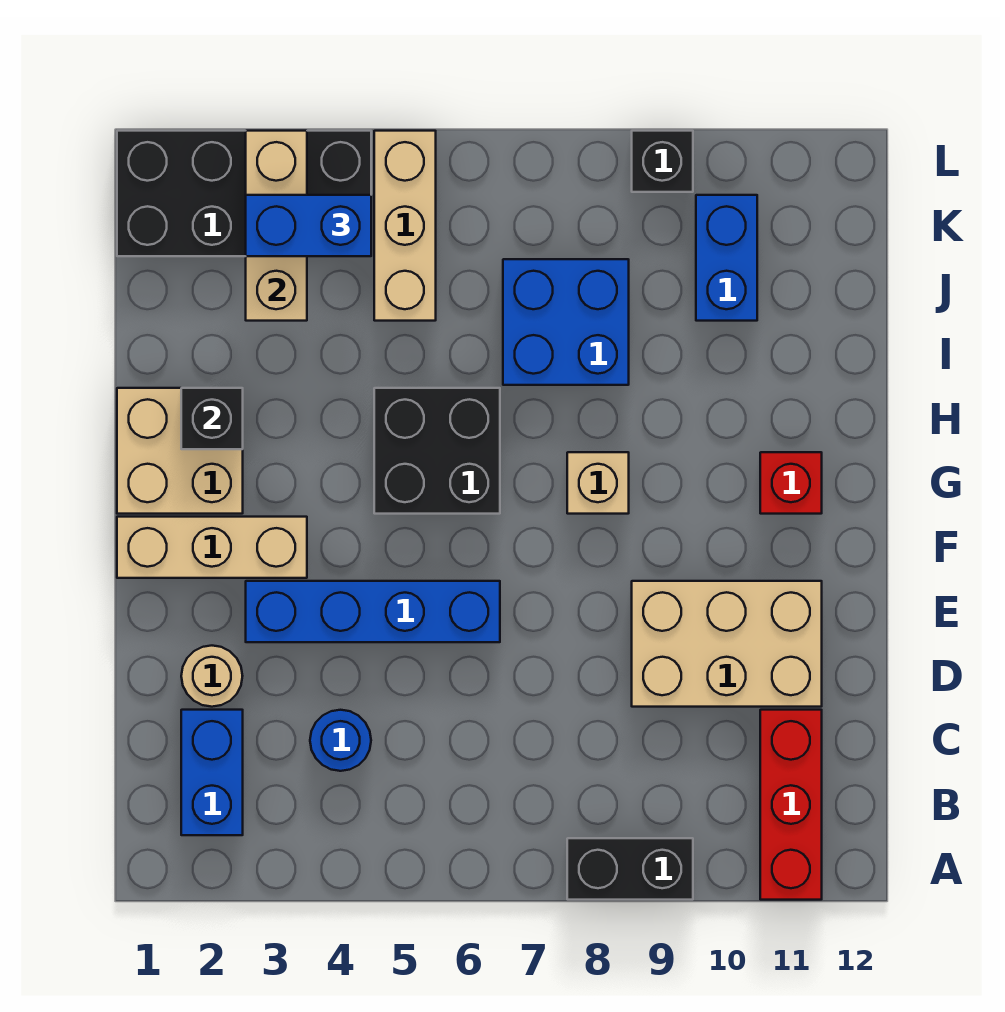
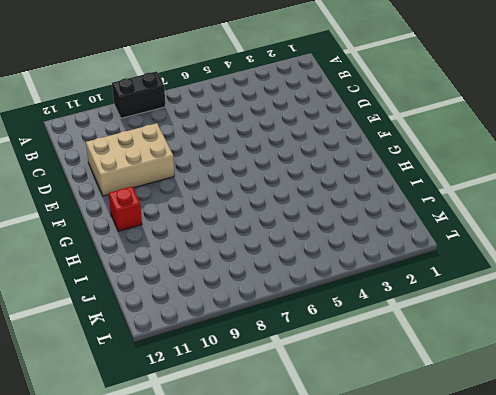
none -> red 1x3 brick [760,710,822,900]
none -> blue 1x2 brick [181,710,243,835]
none -> blue 1x1 round brick [310,710,371,771]

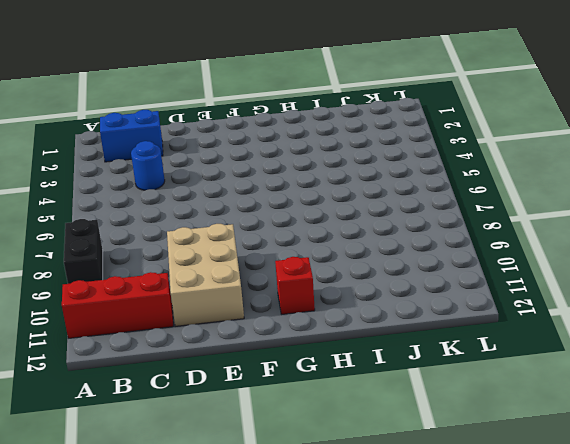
none -> tan 1x1 round brick [181,646,242,707]
none -> blue 1x4 brick [246,581,500,642]
none -> tan 1x3 brick [117,517,307,578]

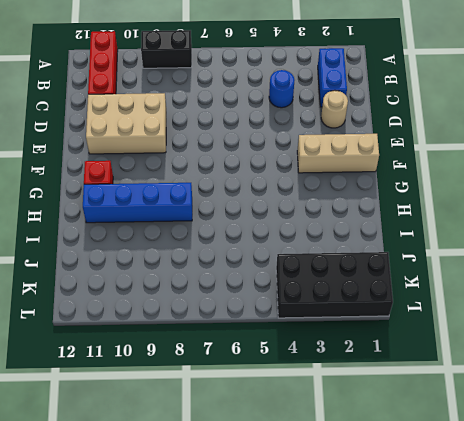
blue 1x4 brick [83,183,192,223] -> blue 1x4 brick moved to [246,581,500,642]
none -> tan 2x2 brick [117,388,243,514]
none -> black 2x2 brick [374,388,500,514]
none -> tan 1x1 brick [567,452,629,514]

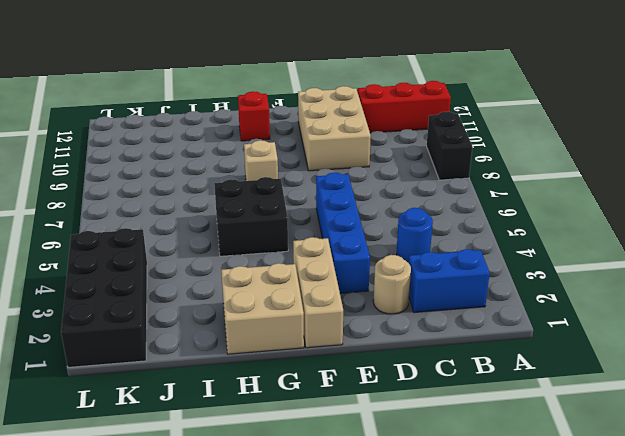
none -> blue 2x2 brick [503,259,629,385]
none -> tan 1x3 brick [374,131,436,321]
none -> blue 1x2 brick [696,195,757,321]

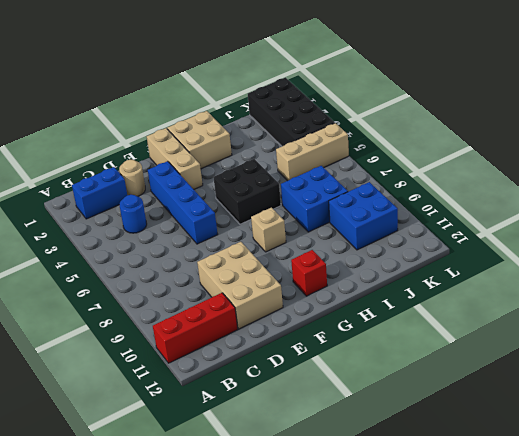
blue 2x2 brick [329,182,398,250] -> blue 1x2 brick [696,195,757,321]
none -> black 1x2 brick [567,838,693,900]
none -> black 1x1 brick [632,131,693,192]
none -> black 1x1 brick [181,388,243,449]

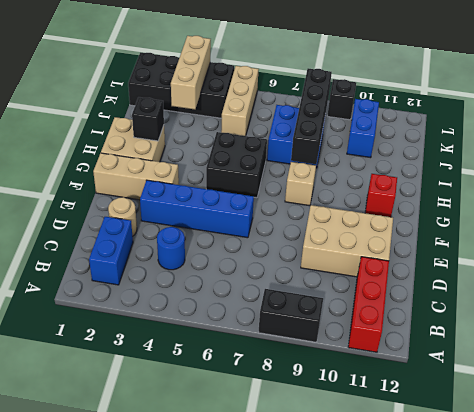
black 1x4 brick [291,68,332,164] -> none
none -> blue 1x2 brick [246,195,371,256]

